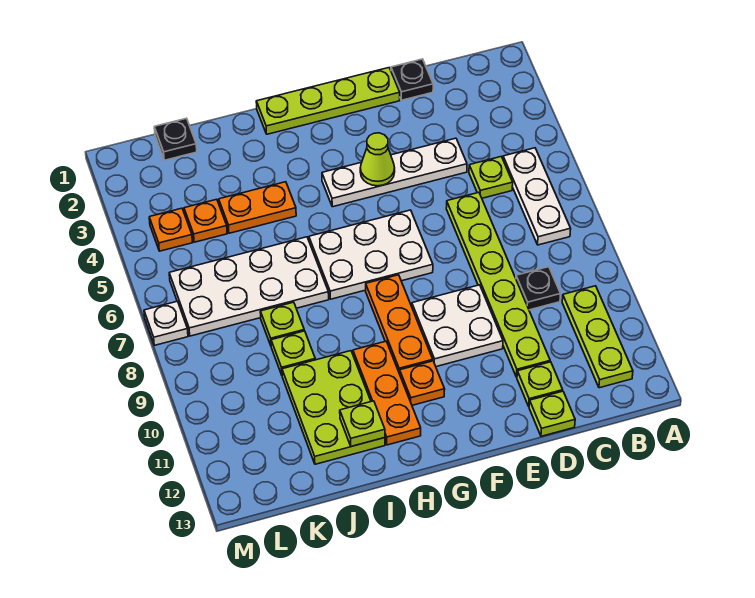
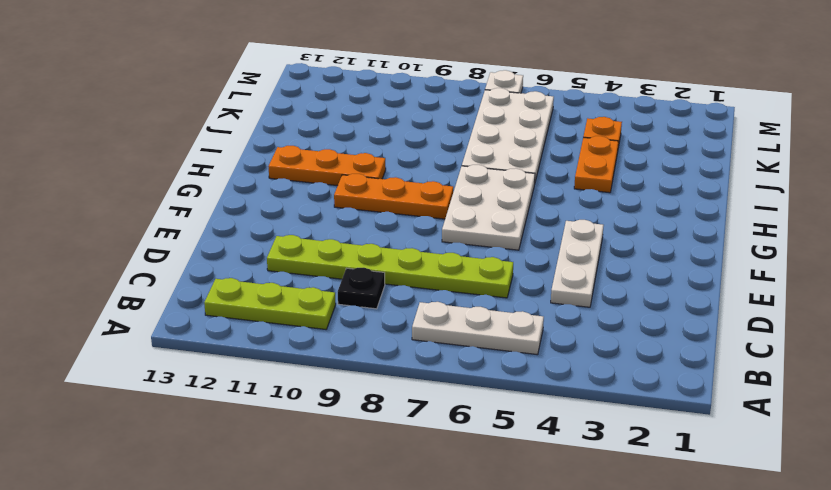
white 1x3 plate [551,220,604,307] -> white 1x4 plate [322,138,467,207]
none -> lime 1x1 plate [469,157,513,198]
none -> black 1x1 plate [391,59,433,100]
none -> lime 1x1 plate [517,362,563,406]

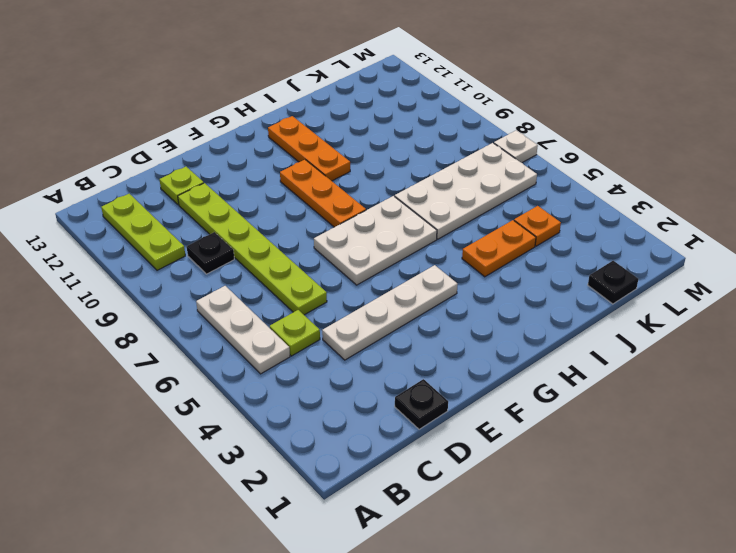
none -> lime 1x1 plate [529,391,575,436]
none -> lime 1x4 plate [256,68,400,134]
none -> white 2x2 plate [412,285,503,367]

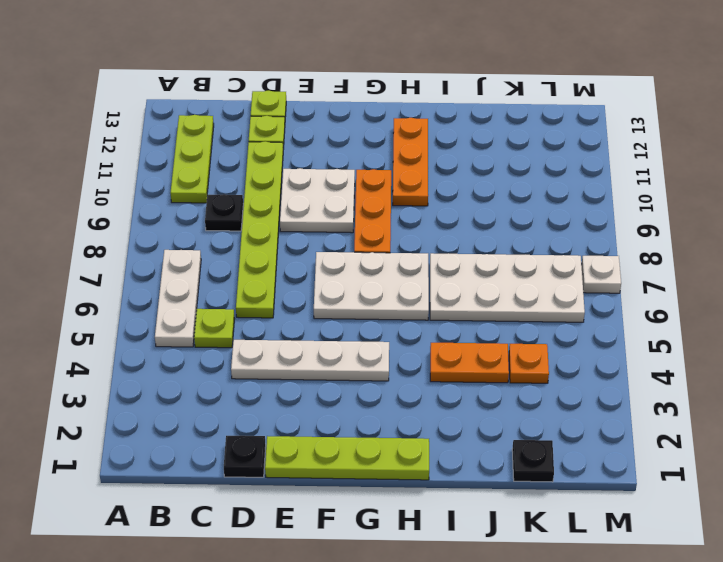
none -> orange 1x1 plate [400,361,445,405]
none -> lime 2x3 plate [282,351,385,464]
none -> lime 1x1 plate [260,302,304,345]

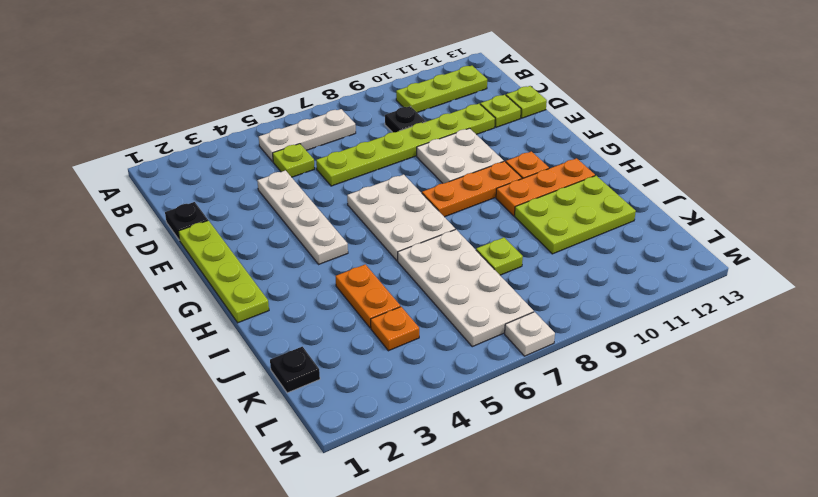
none -> lime 1x1 plate [271,331,315,375]
none -> orange 1x1 plate [149,208,192,251]
none -> lime 1x1 cone [360,133,395,186]

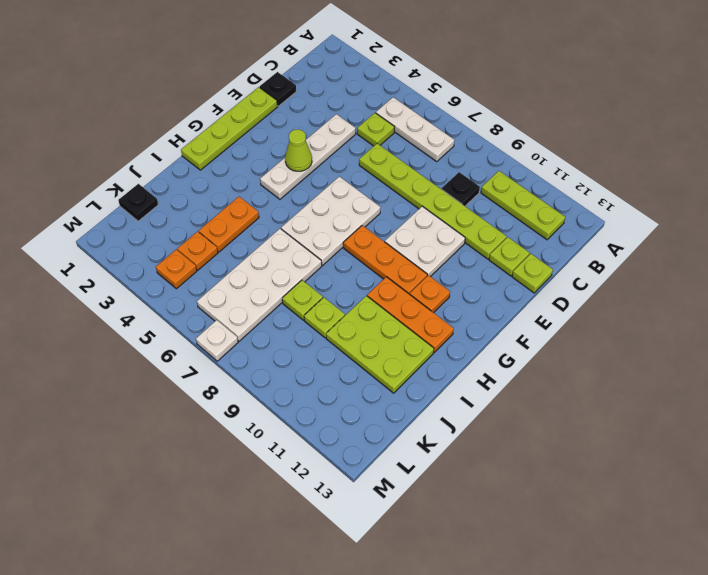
none -> lime 1x1 plate [340,401,385,446]

